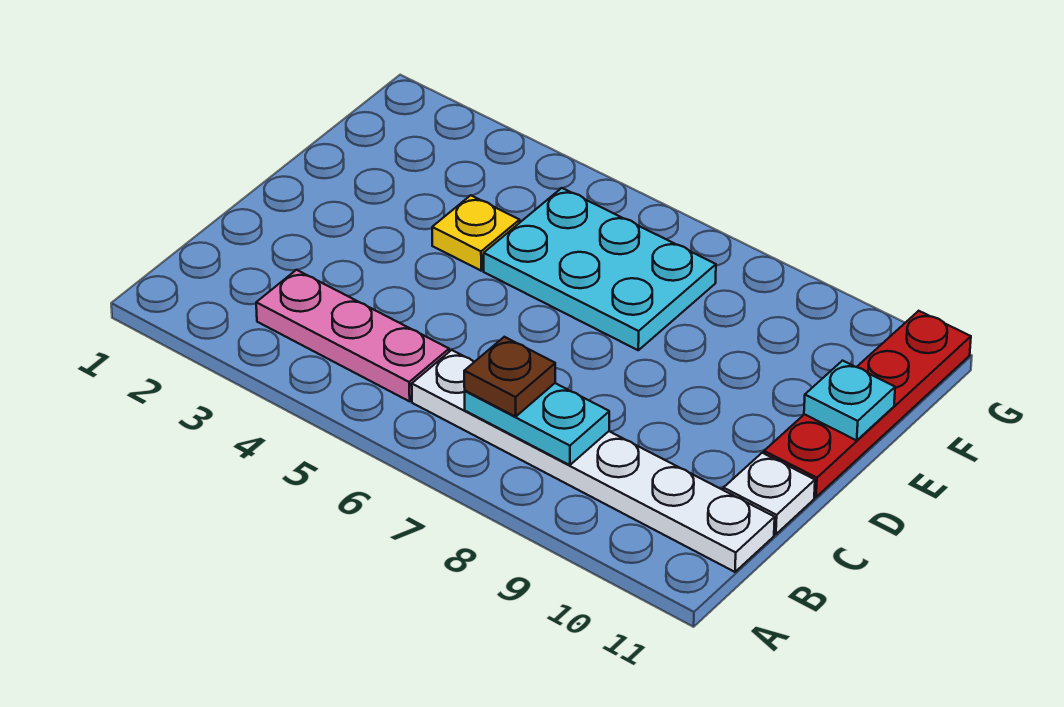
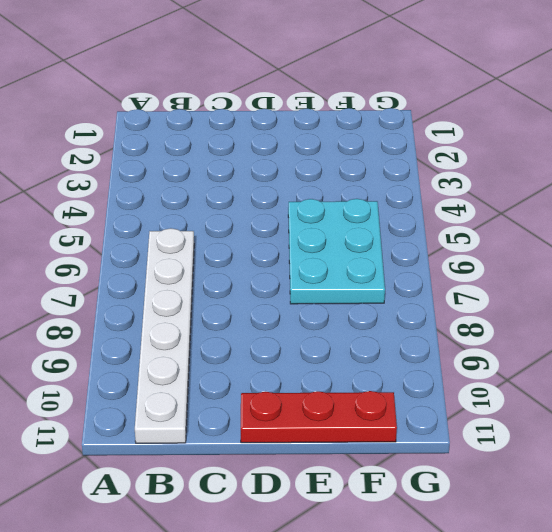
red 1x3 plate [241,391,397,443] -> red 1x4 plate [764,311,971,497]
none -> pink 1x3 plate [256,270,449,401]
none -> white 1x1 plate [724,453,815,534]

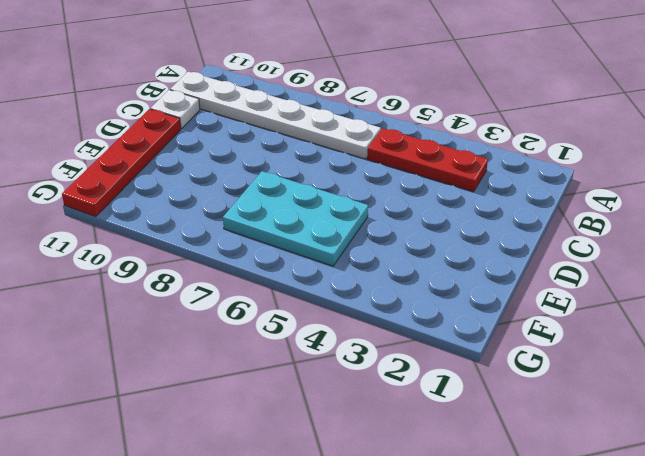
red 1x3 plate [367,128,488,192] -> pink 1x3 plate [256,270,449,401]
none -> yellow 1x1 plate [432,195,520,271]
none -> cyan 1x2 plate [465,383,609,465]

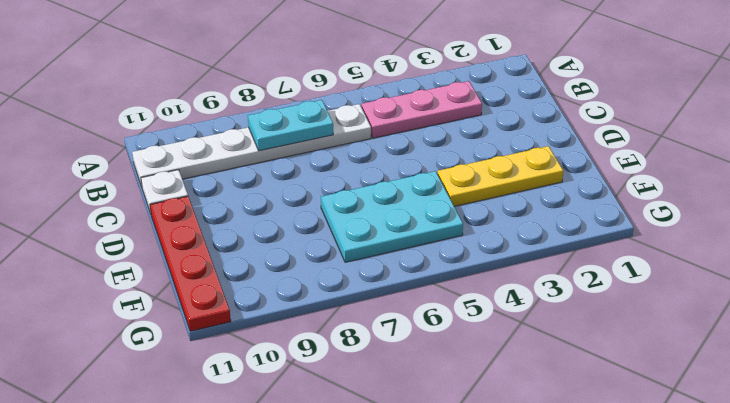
yellow 1x3 plate [437,146,563,206] -> yellow 1x1 plate [432,195,520,271]
none -> cyan 1x1 plate [804,361,895,440]
none -> brown 1x1 plate [464,337,555,417]

